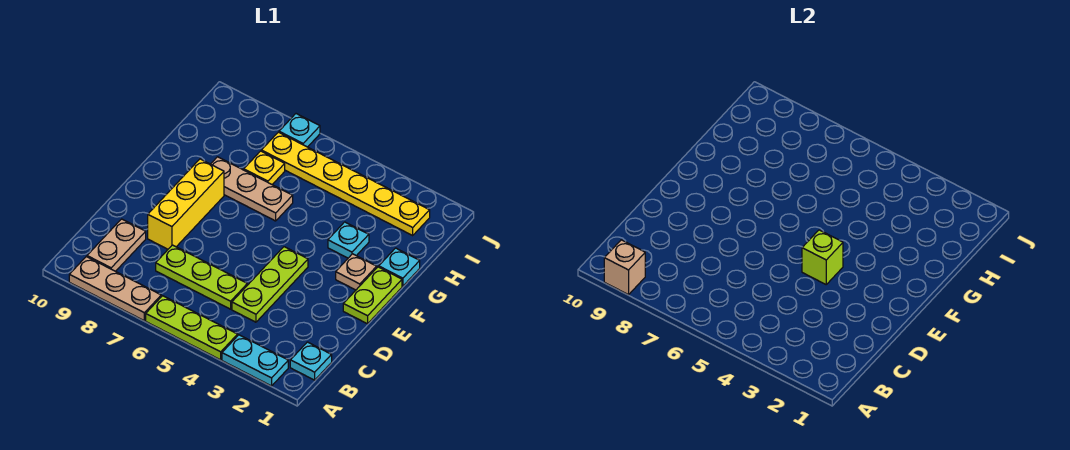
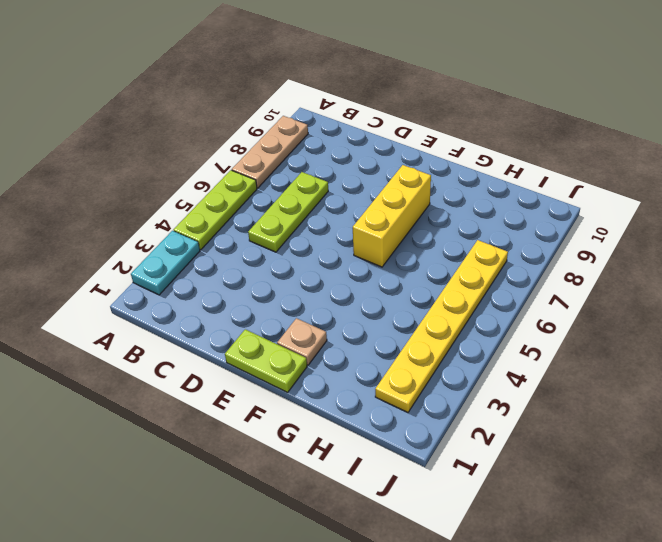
yellow 1x3 brick [353,165,431,267] -> yellow 1x3 brick turned to [148,159,224,249]
none -> cyan 1x1 plate [290,342,332,380]
none -> tan 1x2 plate [87,219,146,271]
none -> lime 1x3 plate [232,247,308,322]

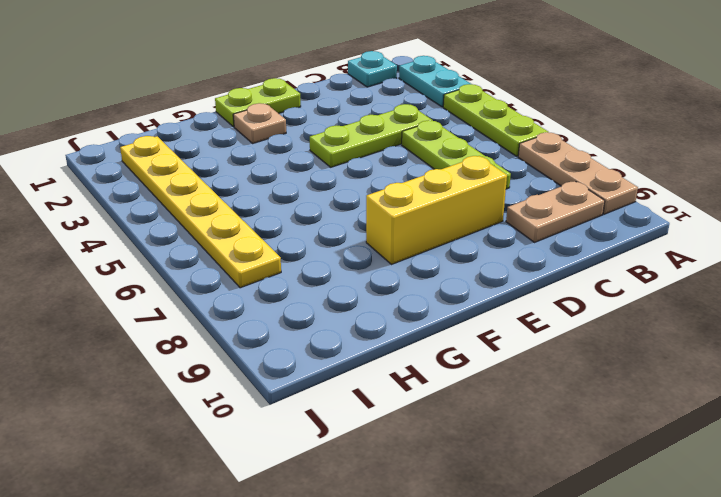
none -> cyan 1x1 plate [379,248,420,286]
none -> cyan 1x1 plate [328,222,369,258]
none -> tan 1x3 plate [211,157,293,221]

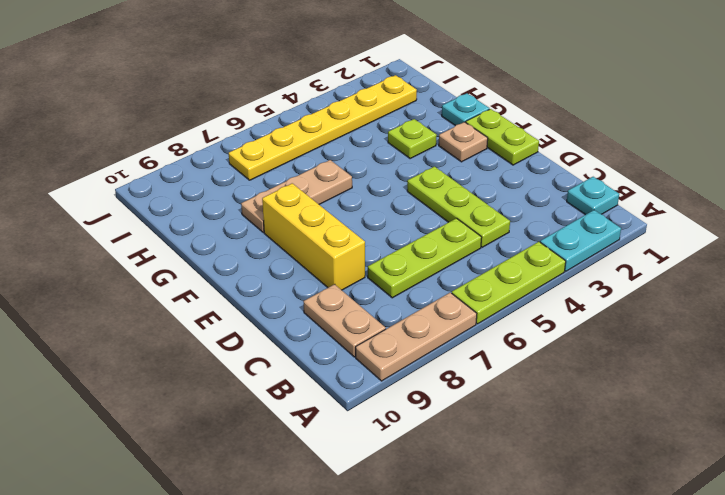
lime 1x1 plate [388,119,437,159] -> cyan 1x1 plate [328,222,369,258]
none -> yellow 1x1 plate [244,151,285,185]
none -> cyan 1x1 plate [279,114,320,147]
none -> tan 1x1 brick [604,240,645,295]

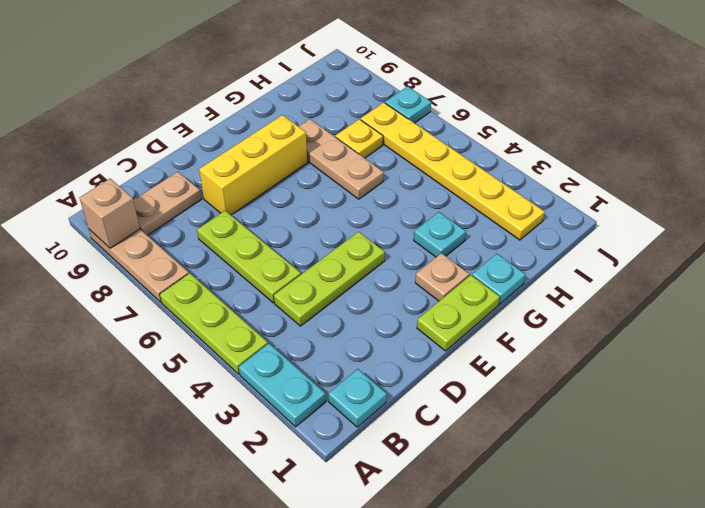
none -> lime 1x1 brick [802,230,843,284]

